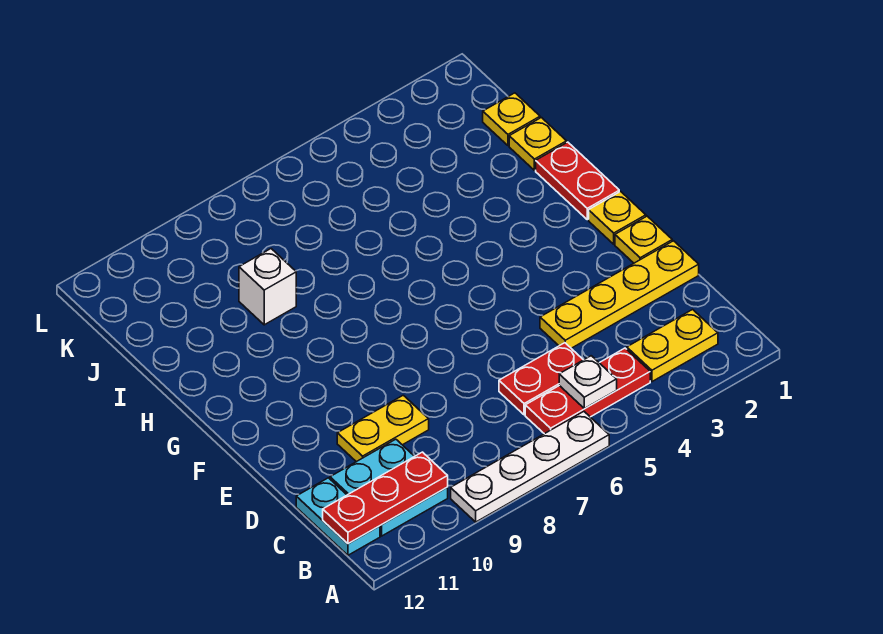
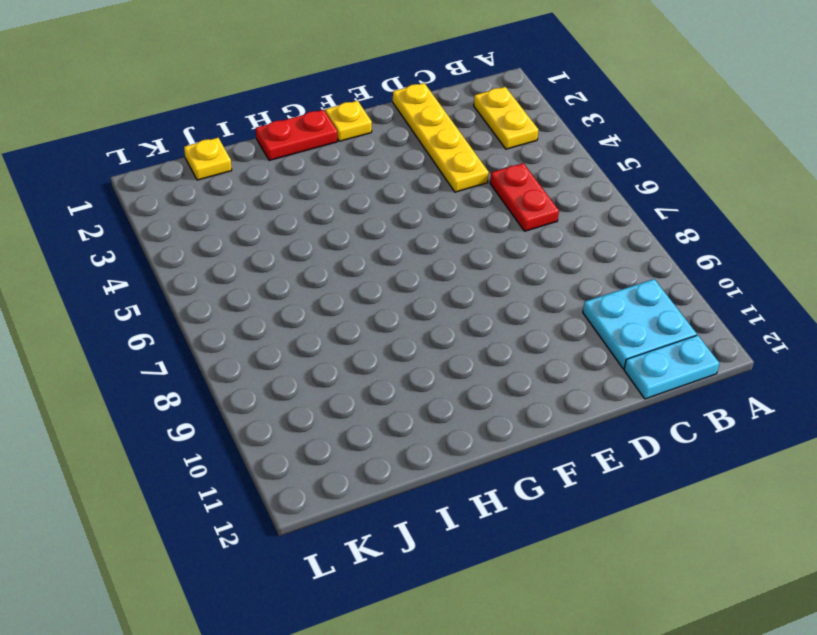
none -> white 1x4 plate [451,411,609,522]
none -> red 1x3 plate [525,348,650,434]
none -> yellow 1x2 plate [337,395,429,462]

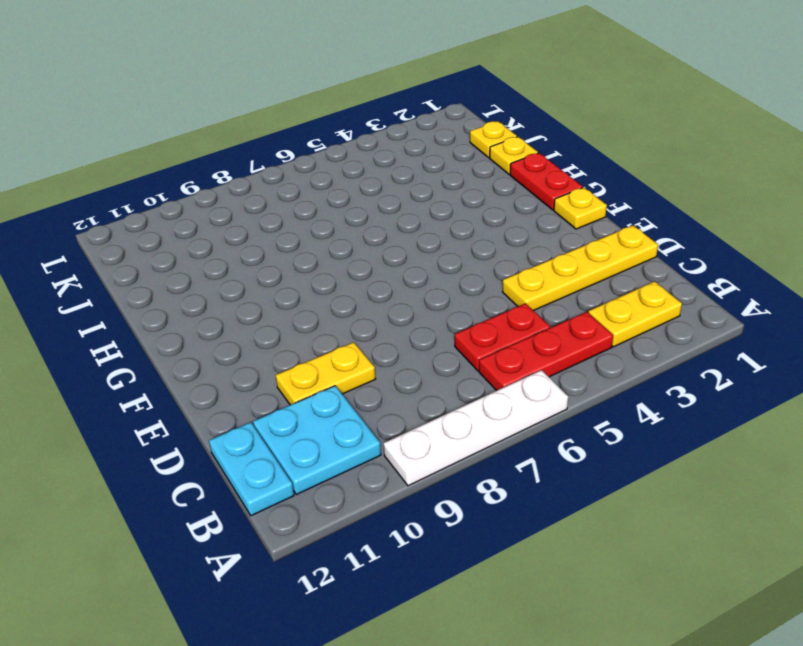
none -> yellow 1x1 plate [615,216,672,263]
none -> white 1x1 brick [239,249,296,325]
none -> white 1x1 plate [559,356,617,409]

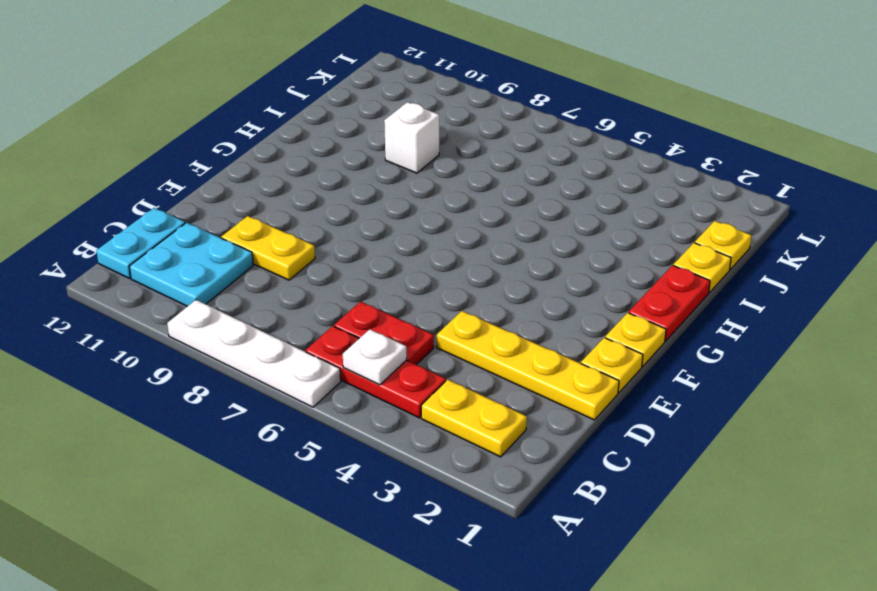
none -> red 1x3 plate [323,452,448,544]

